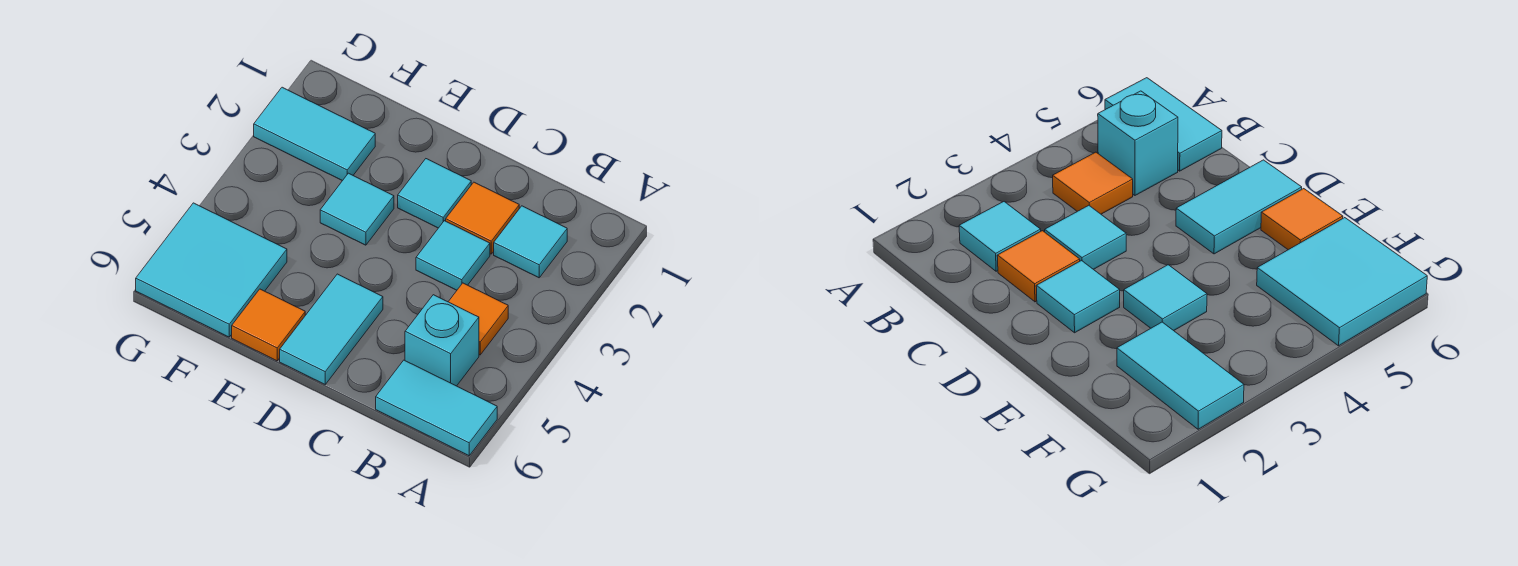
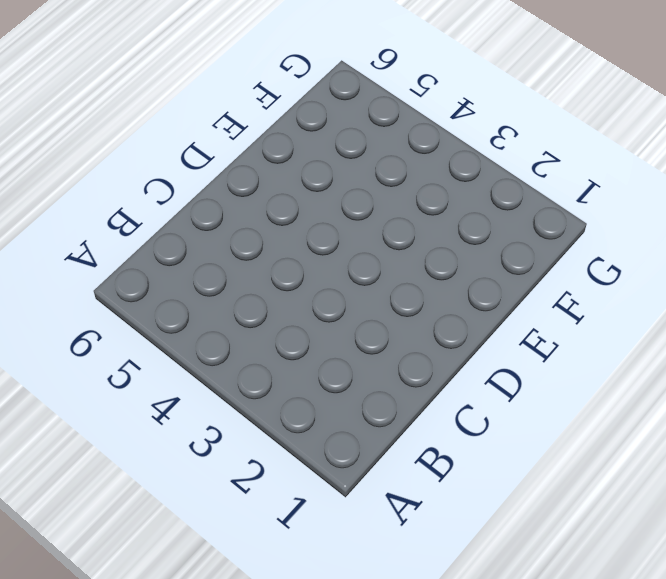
none -> cyan 1x2 tile [376,360,497,456]
none -> cyan 1x1 tile [494,206,567,278]
none -> orange 1x1 tile [448,283,508,355]

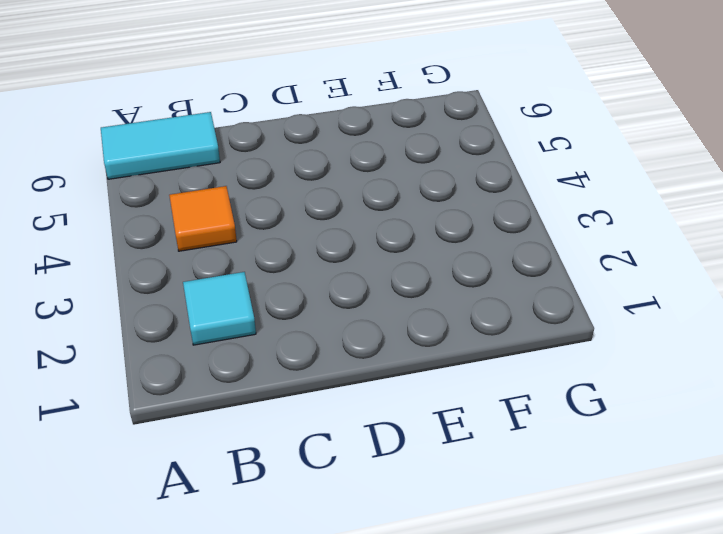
none -> cyan 1x1 brick [405,295,479,386]
none -> orange 1x1 tile [446,182,519,254]
none -> cyan 1x1 tile [416,221,490,290]

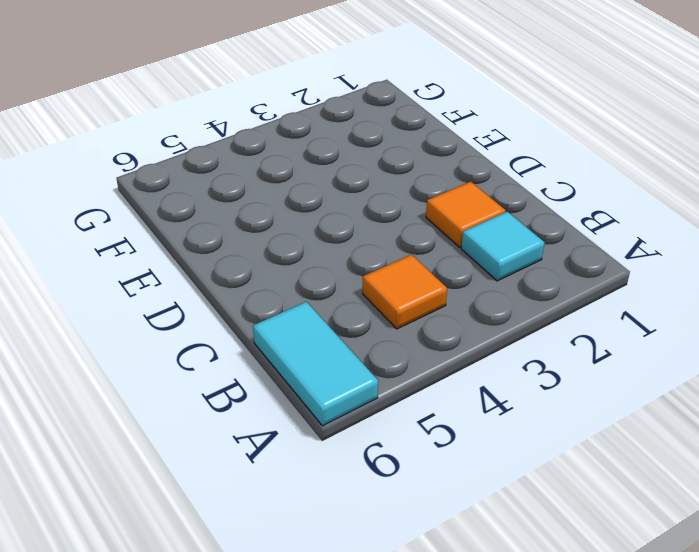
none -> cyan 1x1 brick [405,295,479,386]
none -> cyan 1x1 tile [416,221,490,290]
none -> cyan 1x1 tile [398,159,471,228]

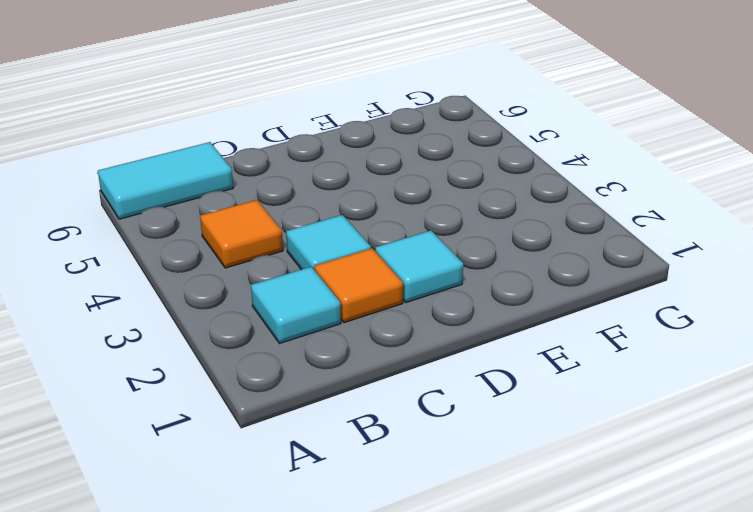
none -> cyan 1x1 brick [405,295,479,386]
none -> cyan 1x2 tile [280,274,383,384]
none -> cyan 1x1 tile [320,173,394,245]

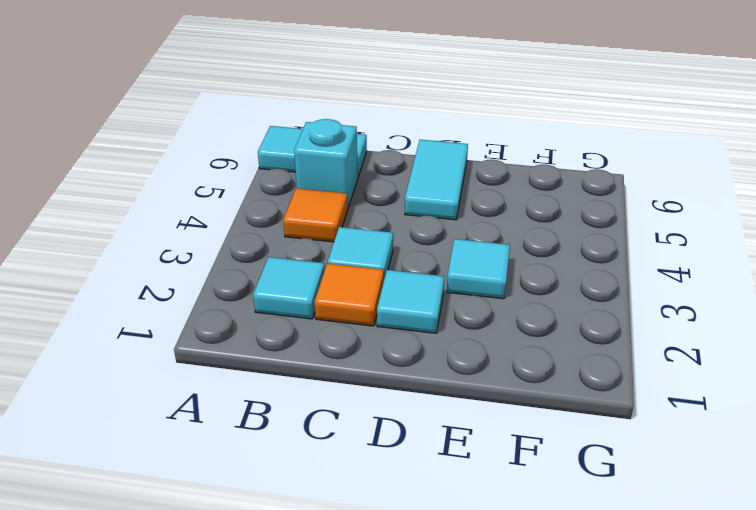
none -> orange 1x1 tile [232,289,305,361]
none -> cyan 1x2 tile [254,87,375,181]
none -> cyan 2x2 tile [136,203,287,337]

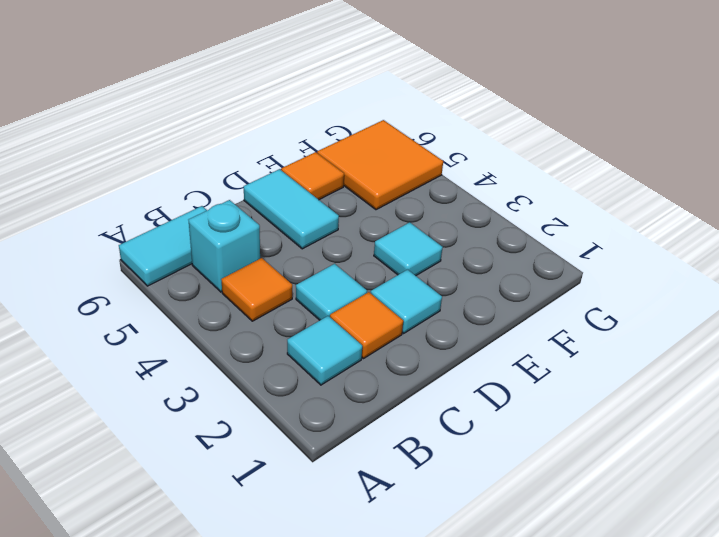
orange 2x2 tile [317,120,443,210] -> cyan 2x2 tile [136,203,287,337]
none -> cyan 1x2 tile [254,87,375,181]

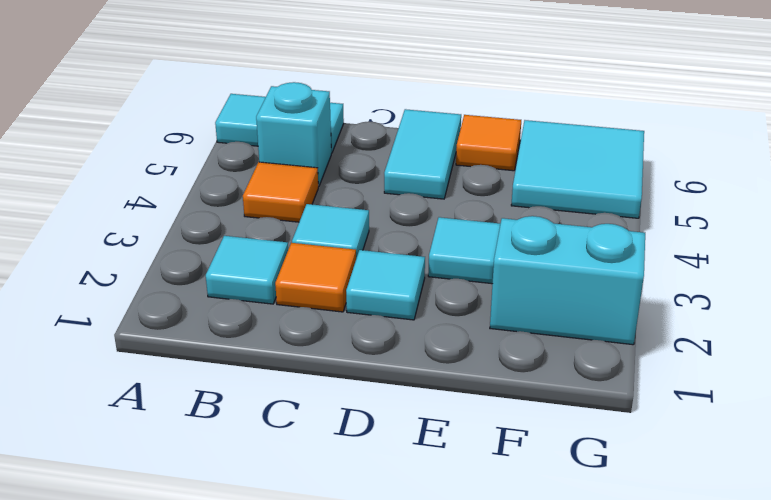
cyan 1x2 brick [490,216,645,345] -> cyan 1x2 tile [254,87,375,181]

